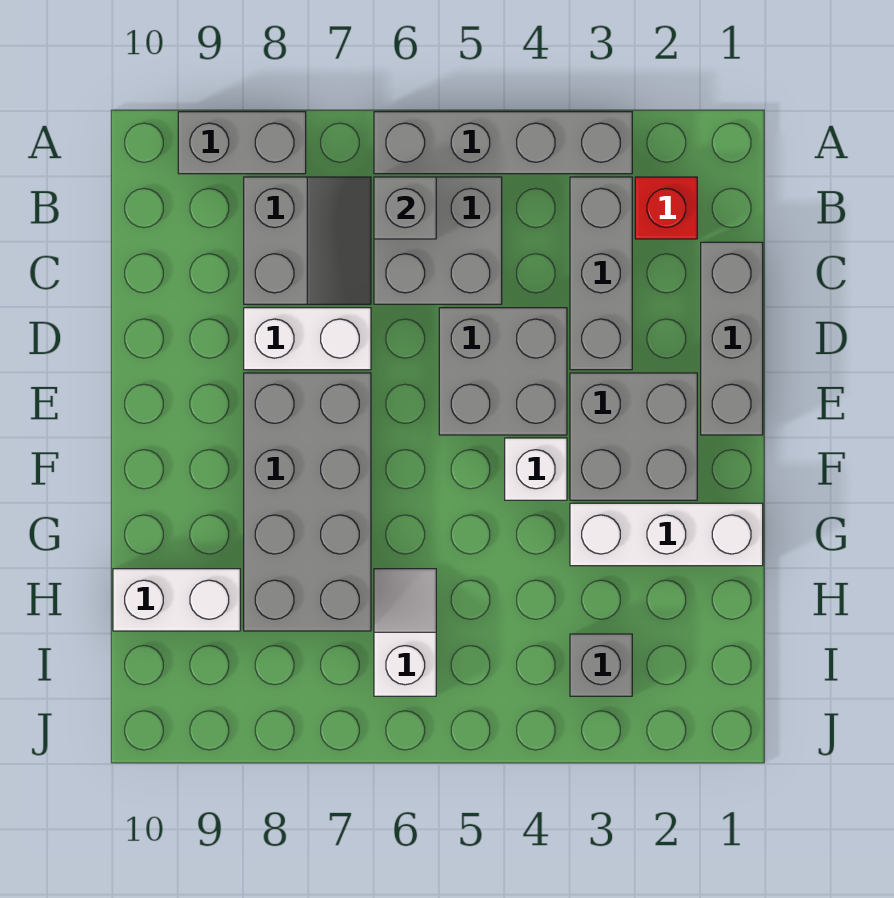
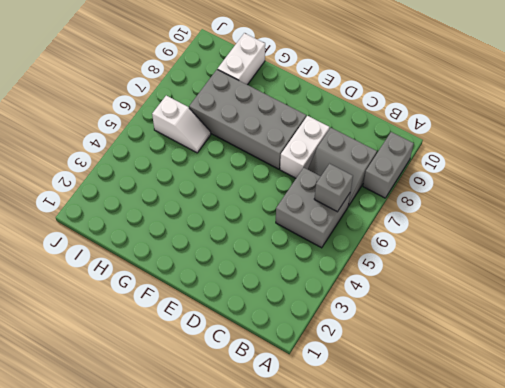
none -> grey 1x4 brick [374,112,632,174]
none -> red 1x1 brick [635,177,697,239]
none -> grey 1x3 brick [570,177,632,370]

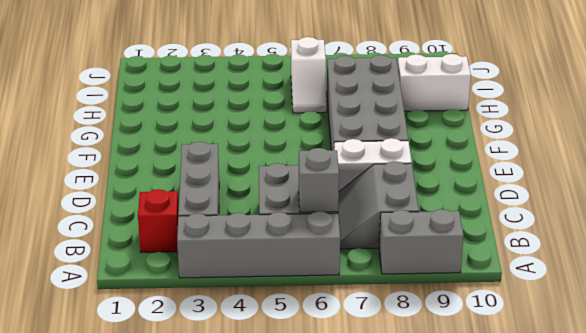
none -> grey 1x3 brick [701,242,763,435]
none -> grey 2x2 brick [439,308,567,435]
none -> grey 2x2 brick [570,373,697,500]

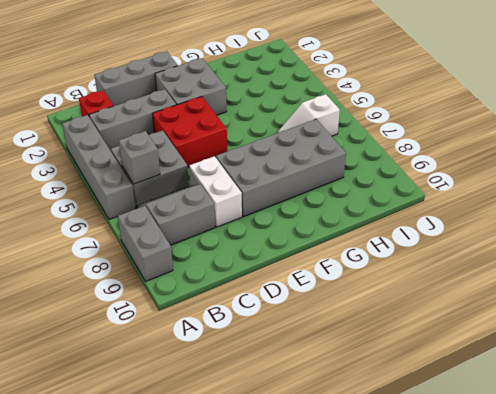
red 2x2 brick [153,96,227,168] -> grey 2x2 brick [439,308,567,435]
none -> white 1x1 brick [505,438,567,500]
none -> white 1x3 brick [570,503,763,566]
none -> white 1x2 brick [113,569,240,631]

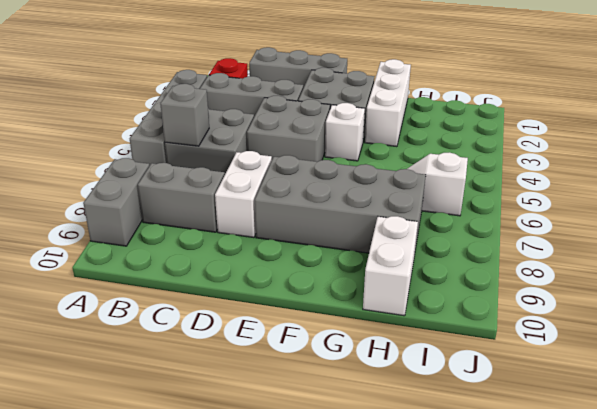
none -> grey 1x1 brick [570,634,632,696]

